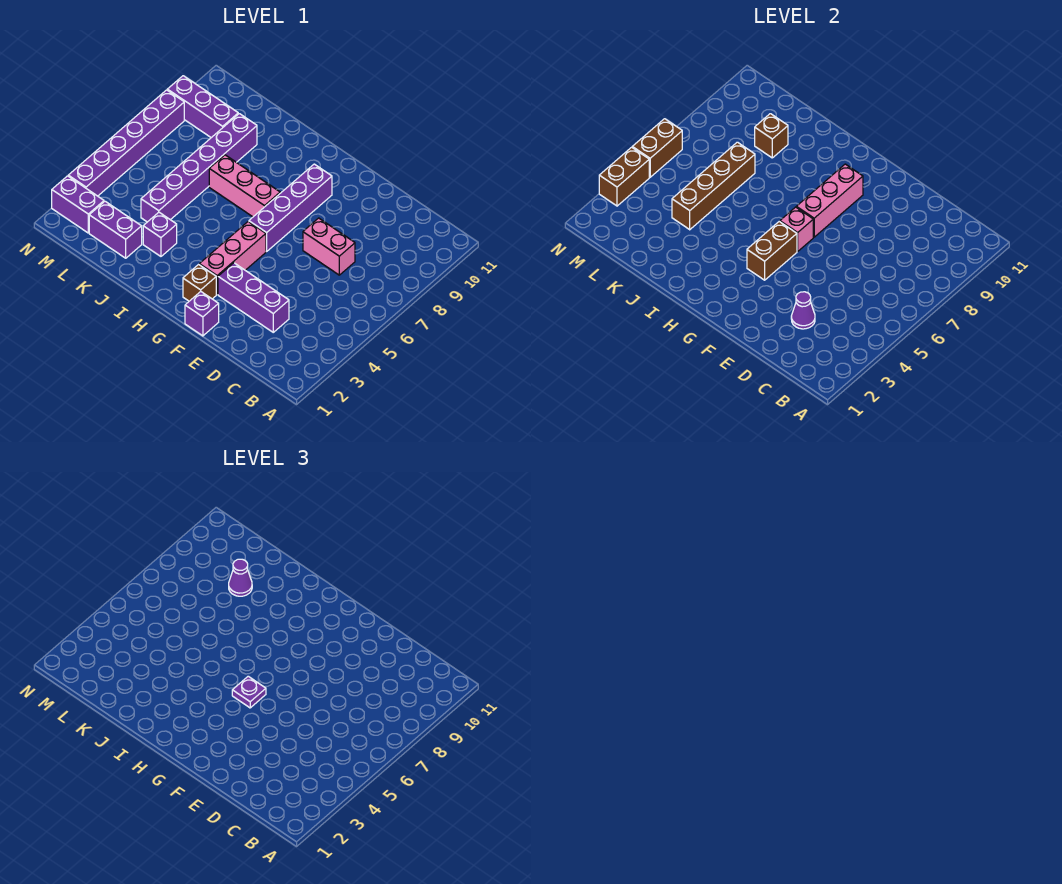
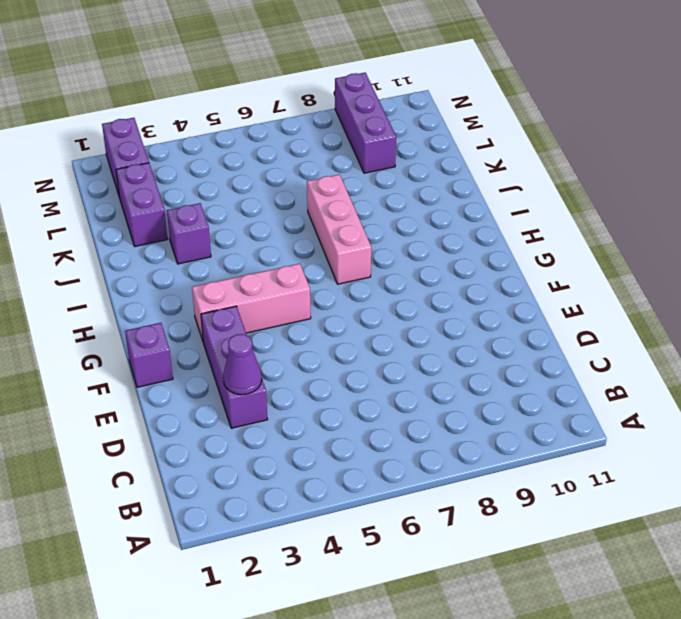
none -> pink 1x2 brick [303,218,355,275]
none -> brown 1x1 brick [183,265,216,301]
none -> purple 1x4 brick [249,164,332,251]

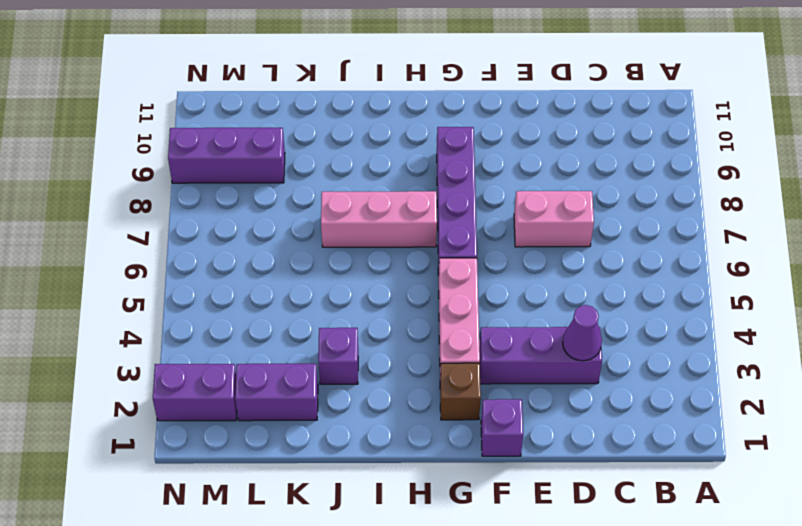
none -> purple 1x6 brick [141,114,257,222]
none -> purple 1x6 brick [68,90,184,196]
none -> brown 1x2 brick [747,222,797,280]

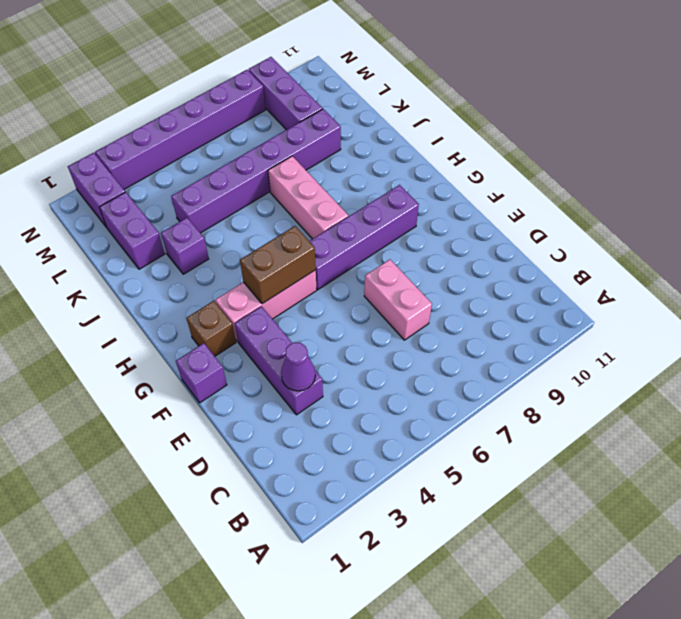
none -> pink 1x1 brick [780,207,813,251]
none -> pink 1x3 brick [796,164,863,237]
none -> brown 1x4 brick [672,142,755,230]

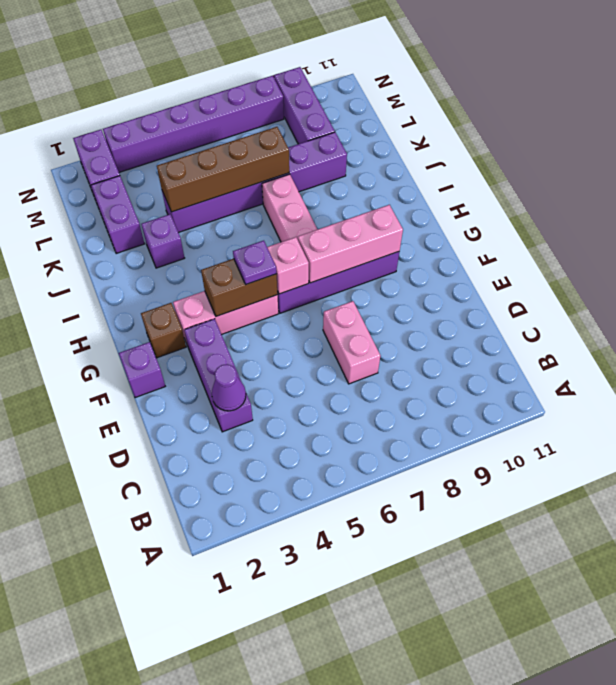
none -> brown 1x1 brick [755,114,788,158]
none -> brown 1x2 brick [599,147,649,206]
none -> brown 1x2 brick [632,119,682,177]

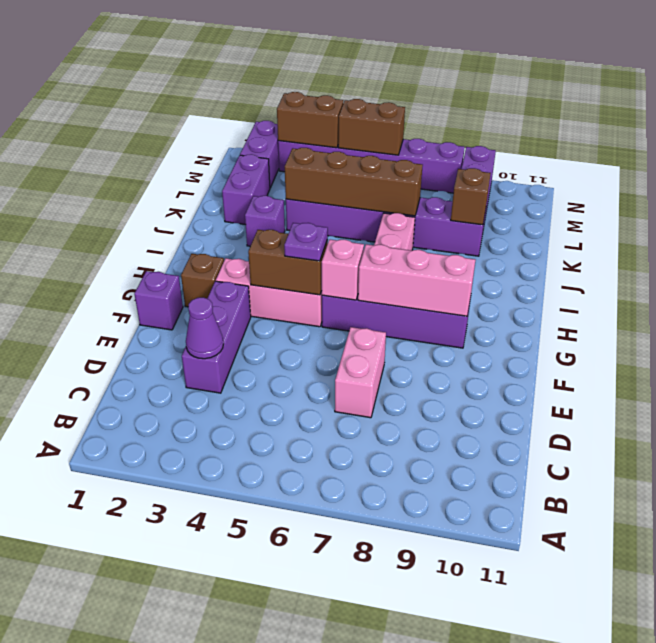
none -> purple 1x1 cone [229,559,252,596]

